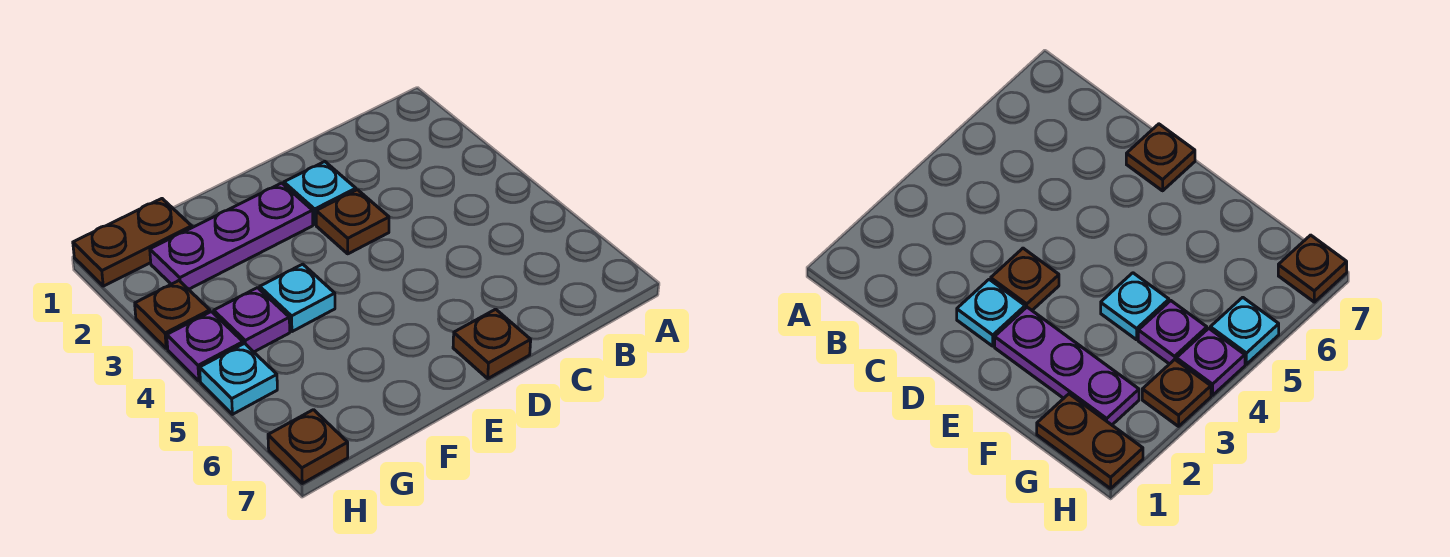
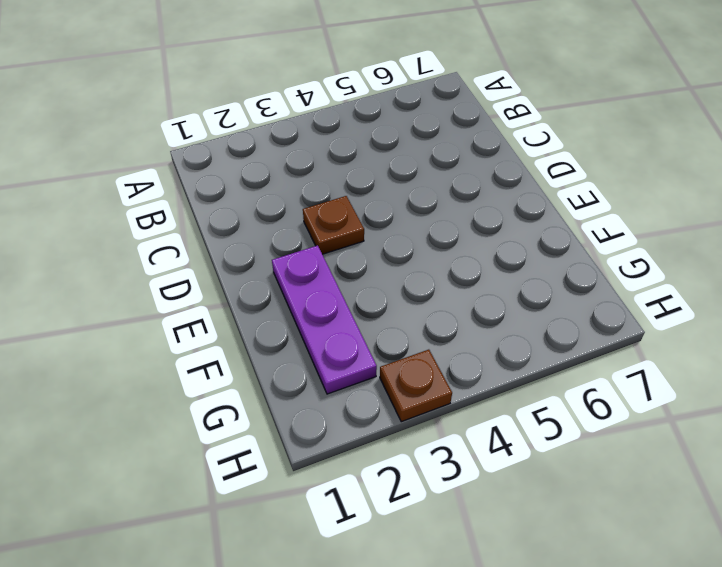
none -> cyan 1x1 plate [284,162,356,225]
none -> brown 1x1 plate [453,309,531,378]

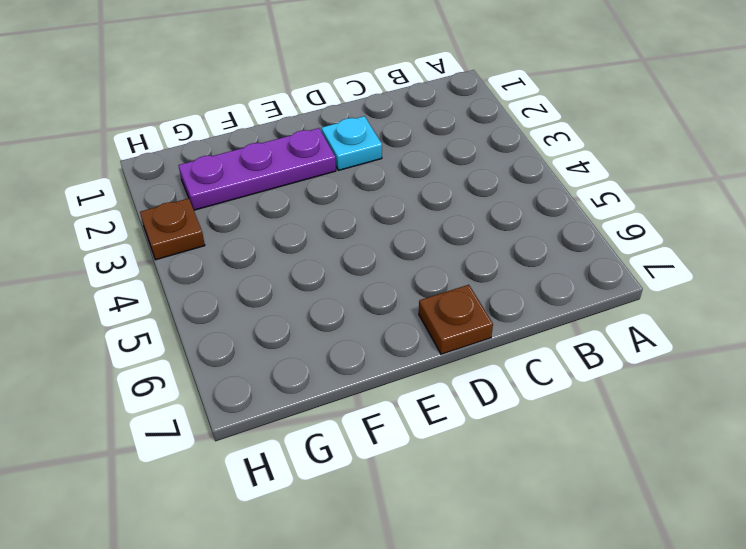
none -> brown 1x1 plate [316,190,389,254]
none -> cyan 1x1 plate [260,264,335,332]

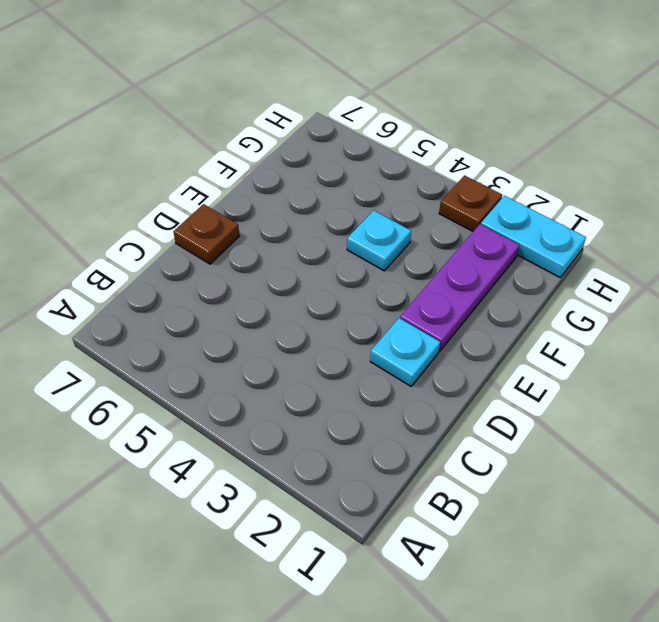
cyan 1x2 plate [481,196,586,277] -> brown 1x2 plate [73,199,192,286]
none -> brown 1x1 plate [316,190,389,254]
none -> purple 1x1 plate [214,288,290,352]

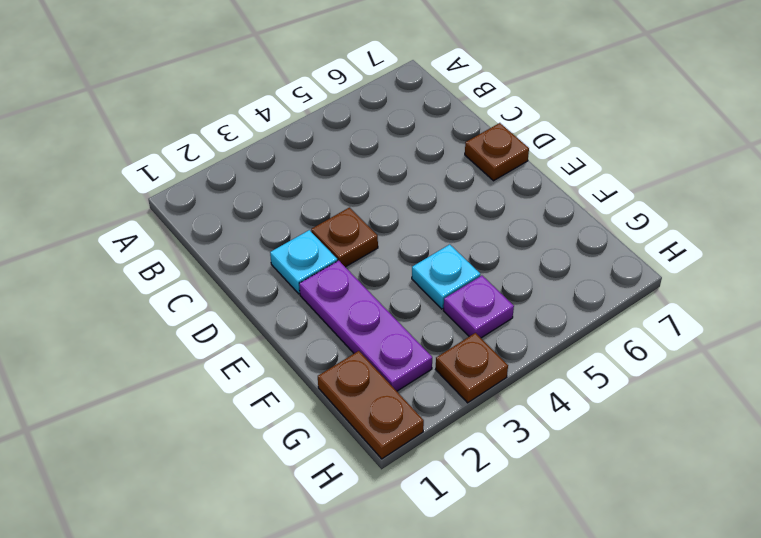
none -> purple 1x1 plate [167,312,243,381]
none -> cyan 1x1 plate [200,344,277,414]

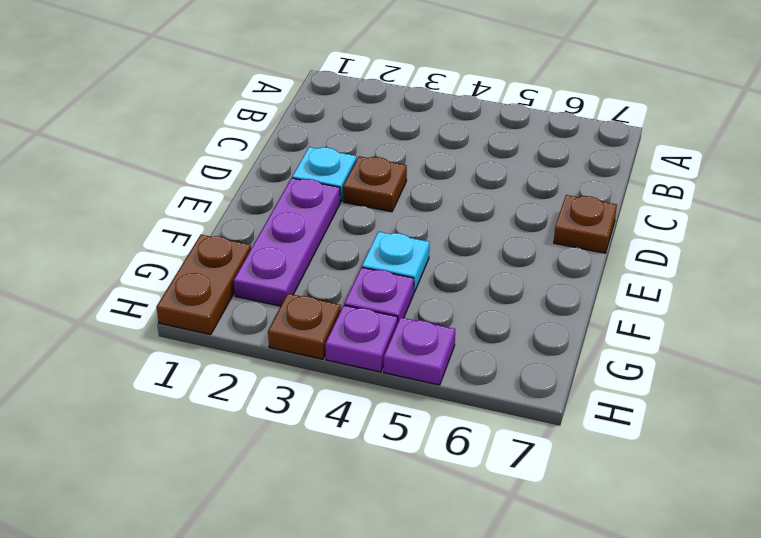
purple 1x1 plate [384,317,455,385] -> cyan 1x1 plate [200,344,277,414]
none -> brown 1x1 plate [268,410,348,483]

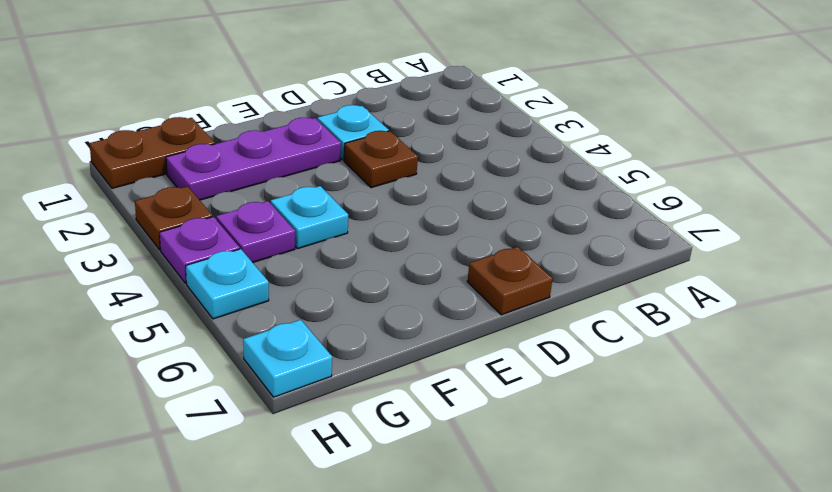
cyan 1x1 plate [243,320,332,397] -> brown 1x1 plate [268,410,348,483]

